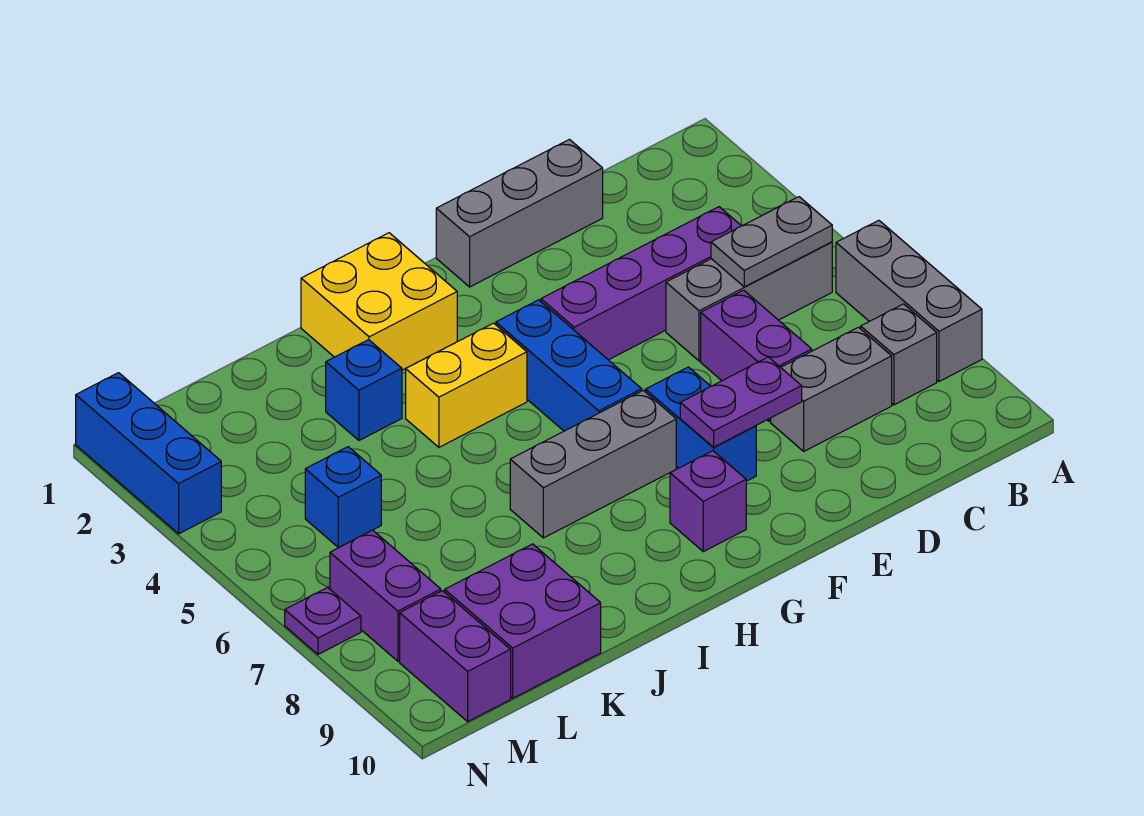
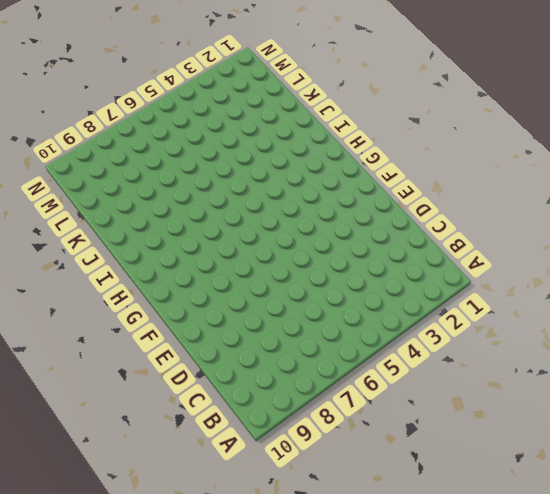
none -> grey 1x3 brick [836,220,982,381]
none -> grey 1x3 brick [666,242,832,361]
none -> grey 1x1 brick [861,304,937,405]

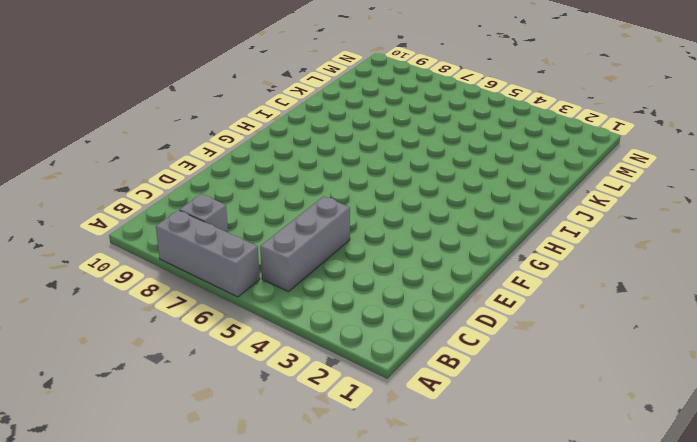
none -> purple 1x4 brick [541,207,741,360]
none -> grey 1x2 brick [771,327,892,451]
none -> grey 1x3 brick [436,139,603,287]

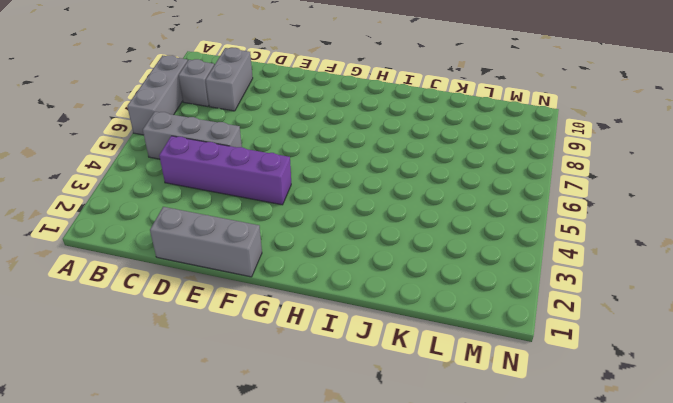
grey 1x2 brick [206,48,253,111] -> grey 1x2 brick turned to [771,327,892,451]
none -> purple 1x2 brick [701,290,812,421]
none -> blue 1x2 brick [645,367,756,481]
none -> blue 1x3 brick [496,300,642,431]

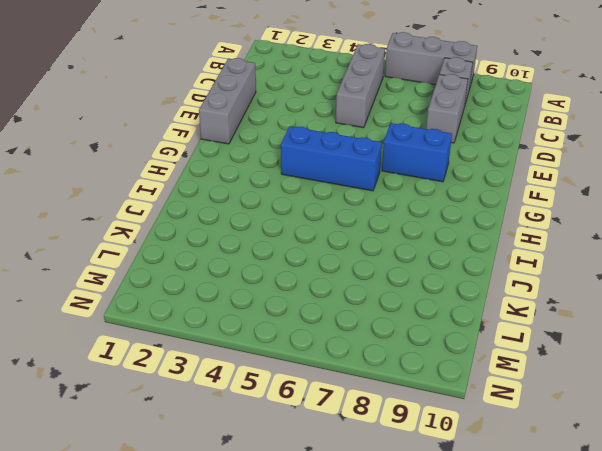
none -> purple 1x4 brick [541,207,741,360]
none -> purple 1x2 brick [701,290,812,421]
none -> grey 1x3 brick [510,390,676,538]

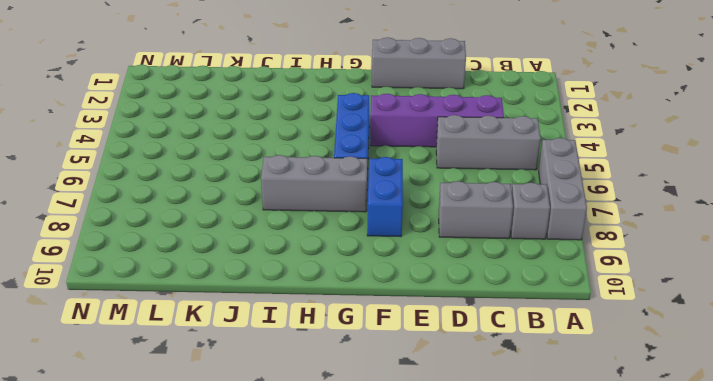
none -> purple 1x2 brick [701,290,812,421]
none -> purple 1x1 brick [670,451,746,552]
none -> yellow 2x2 brick [301,233,457,370]

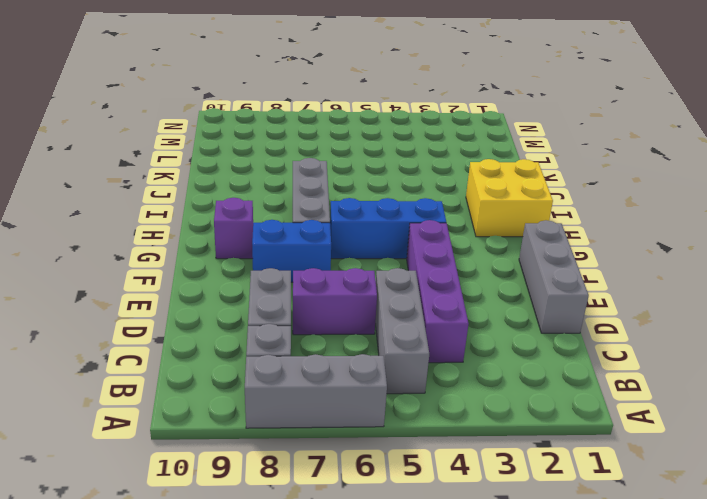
none -> yellow 1x2 brick [406,323,527,447]
none -> blue 1x1 brick [326,340,402,440]
none -> purple 2x2 brick [445,544,601,698]

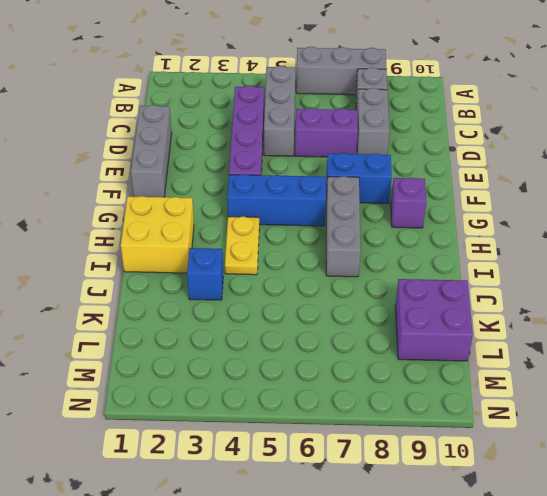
yellow 1x2 plate [225,217,259,275] -> yellow 1x2 brick [406,323,527,447]
none -> blue 1x1 brick [305,447,381,548]
none -> purple 1x2 brick [330,530,441,661]
none -> purple 1x2 brick [400,591,511,722]

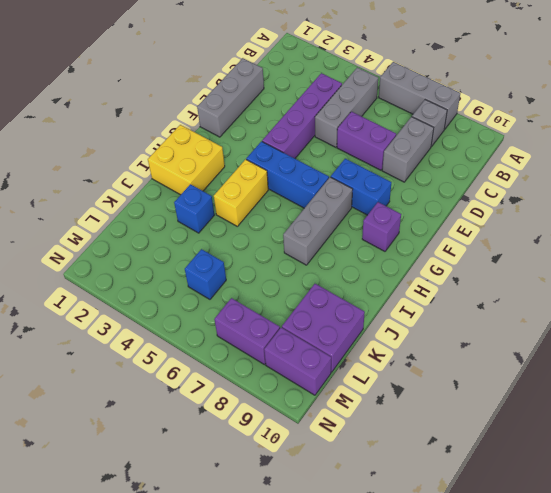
none -> blue 1x3 brick [76,373,221,534]
none -> purple 1x1 plate [285,587,361,654]
none -> grey 1x2 plate [711,197,832,287]

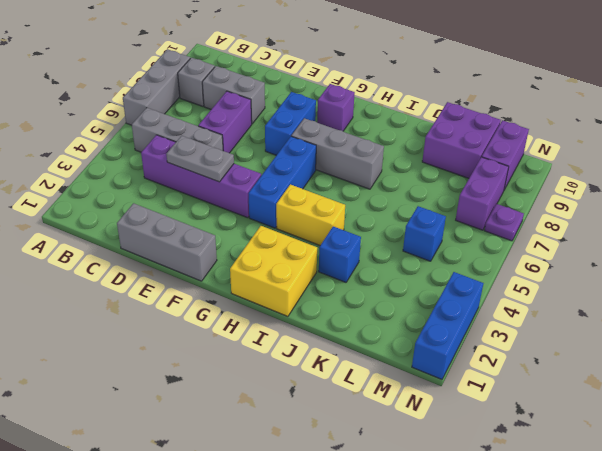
grey 1x2 plate [166,136,234,182] -> grey 1x2 plate moved to [711,197,832,287]
none -> purple 1x2 plate [680,357,802,447]

